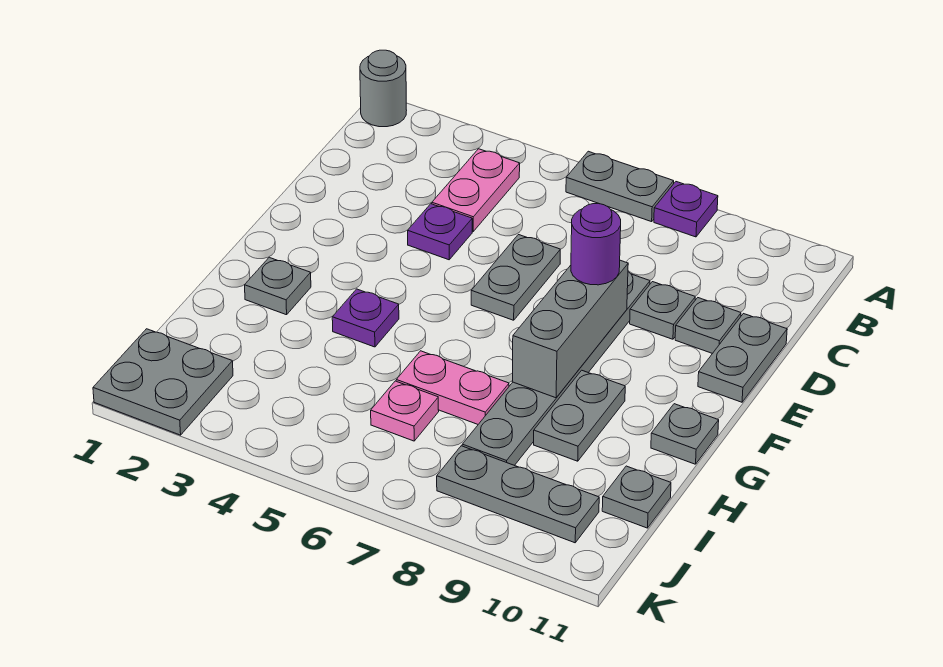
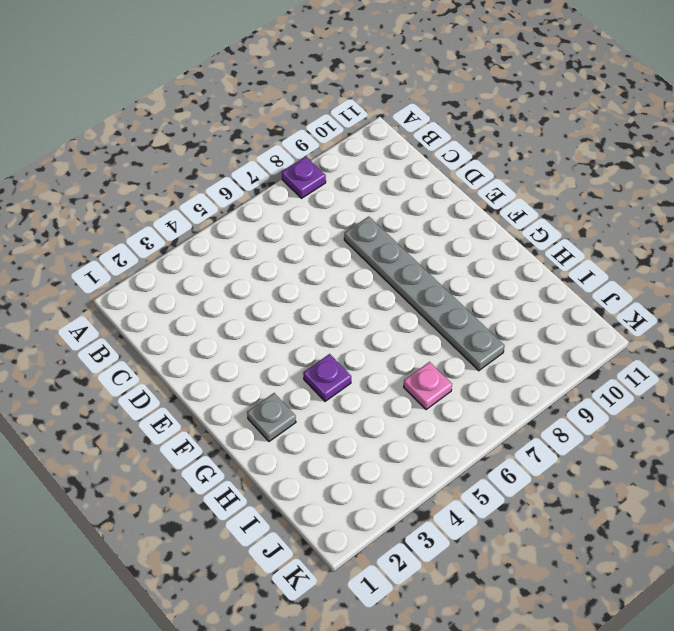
none -> grey 1x1 round brick [360,50,407,127]
none -> grey 1x2 plate [566,151,674,222]
none -> pink 1x2 plate [432,149,520,231]

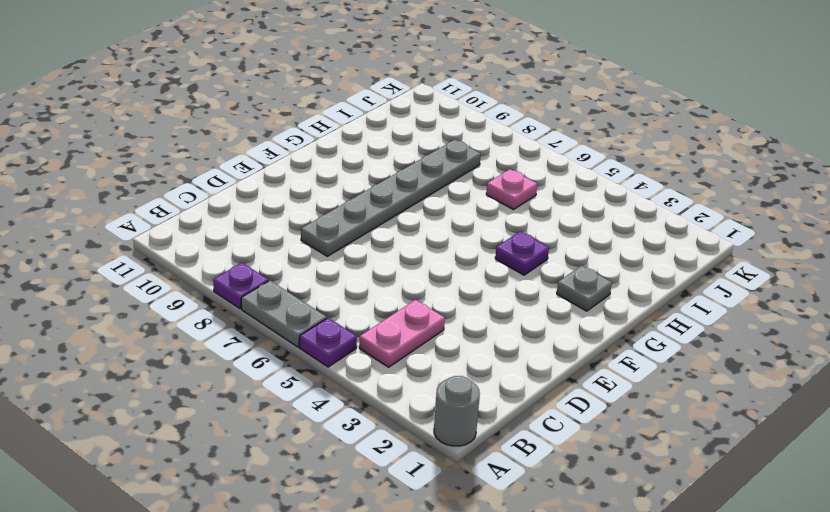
purple 1x1 plate [299,318,357,367] -> purple 1x1 plate moved to [408,204,472,260]
none -> grey 1x2 plate [471,235,560,320]
none -> grey 1x1 plate [630,282,695,339]
none -> grey 1x1 plate [675,298,741,354]

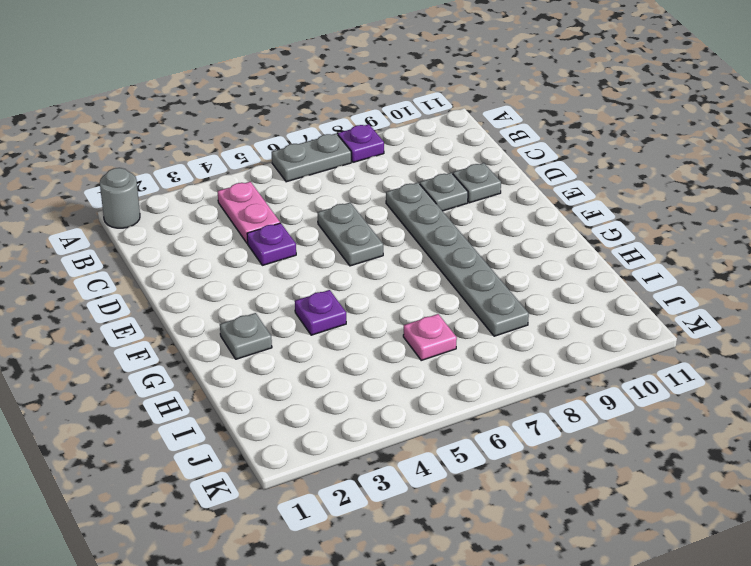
none -> grey 1x2 plate [698,314,787,402]
none -> grey 1x2 plate [534,370,625,461]
none -> grey 1x1 plate [651,404,719,464]

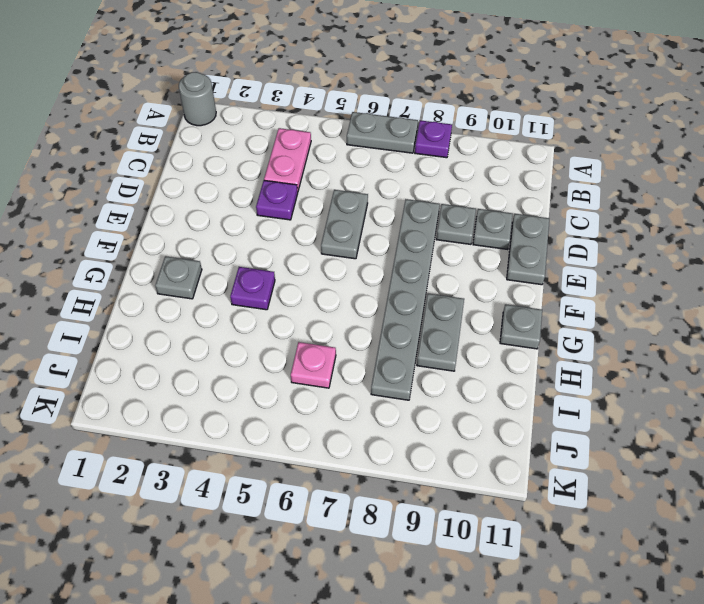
none -> pink 1x2 plate [396,351,509,424]
none -> grey 1x1 plate [602,466,671,528]
none -> grey 2x2 plate [93,329,233,435]

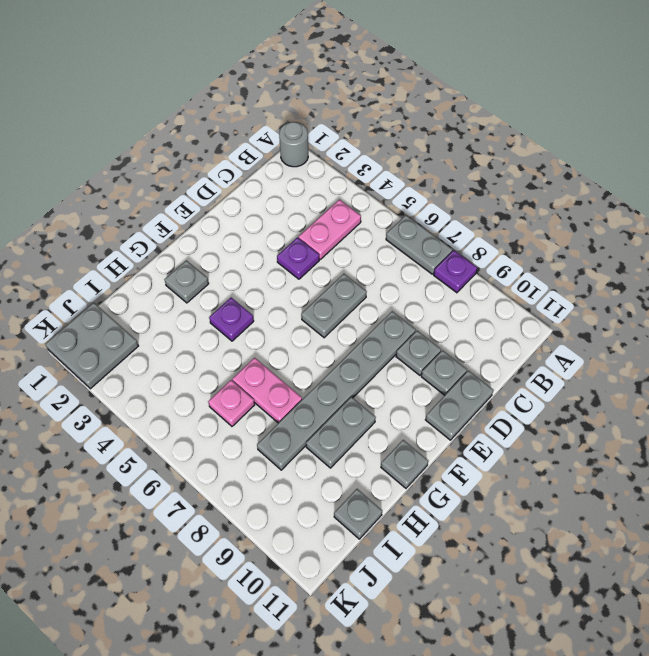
none -> grey 1x3 plate [437,446,599,543]
none -> grey 1x3 brick [512,260,628,398]
none -> purple 1x1 round brick [571,204,621,285]

